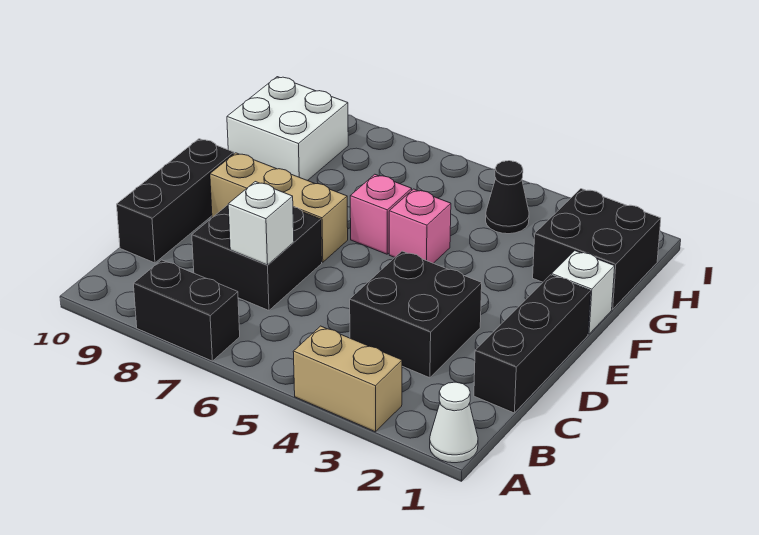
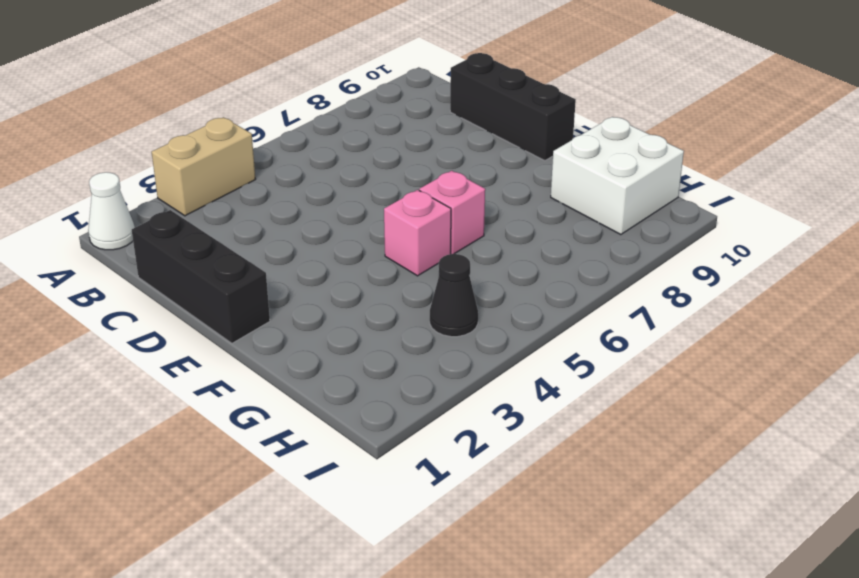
none -> black 1x2 brick [134,260,240,361]
none -> black 2x2 brick [350,251,482,378]
none -> black 2x2 brick [192,205,322,310]

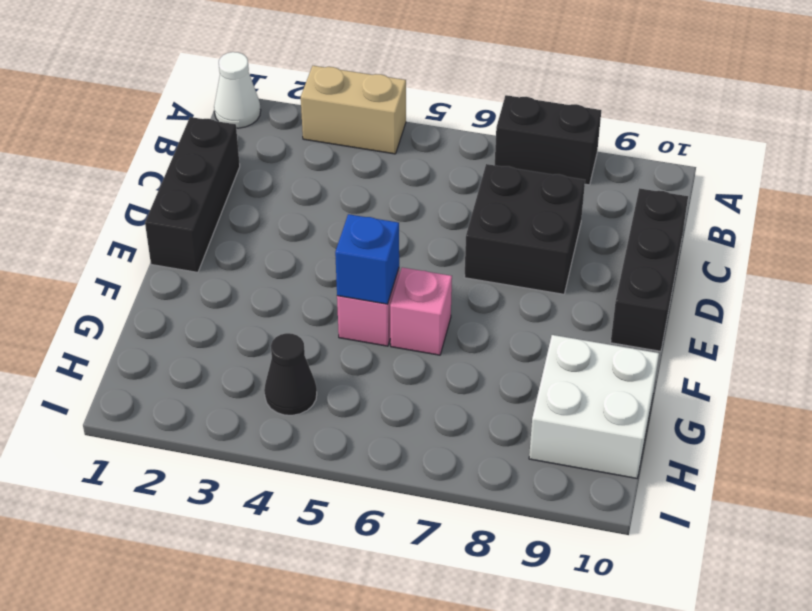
blue 1x1 brick [335,214,399,304] -> none
none -> black 2x2 brick [350,251,482,378]
none -> tan 1x3 brick [210,153,348,262]
none -> white 1x1 brick [552,251,615,334]

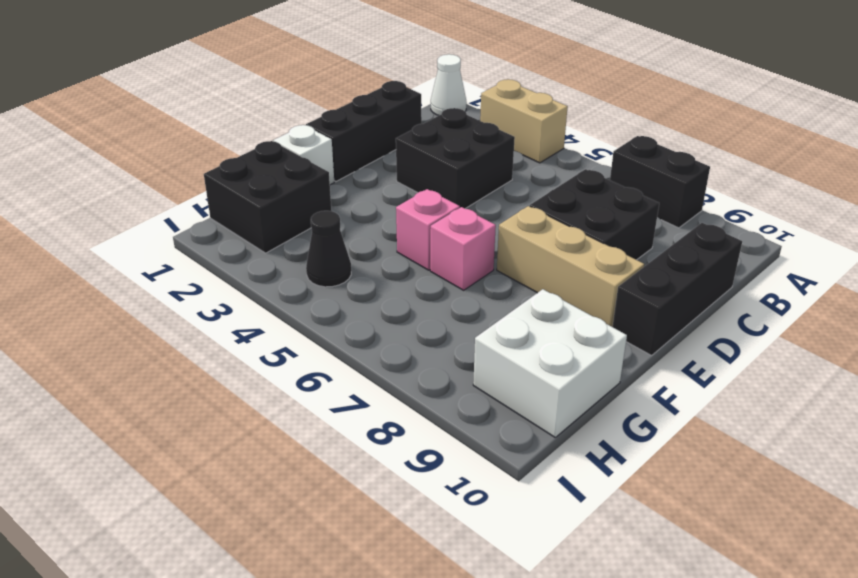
none -> white 1x1 brick [228,182,294,265]

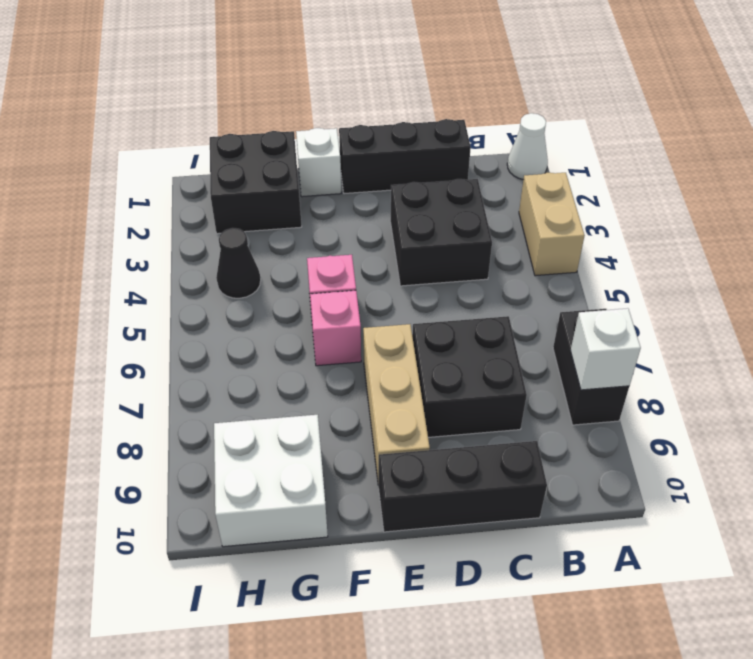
white 1x1 brick [570,308,641,390] -> white 1x1 brick moved to [228,182,294,265]

